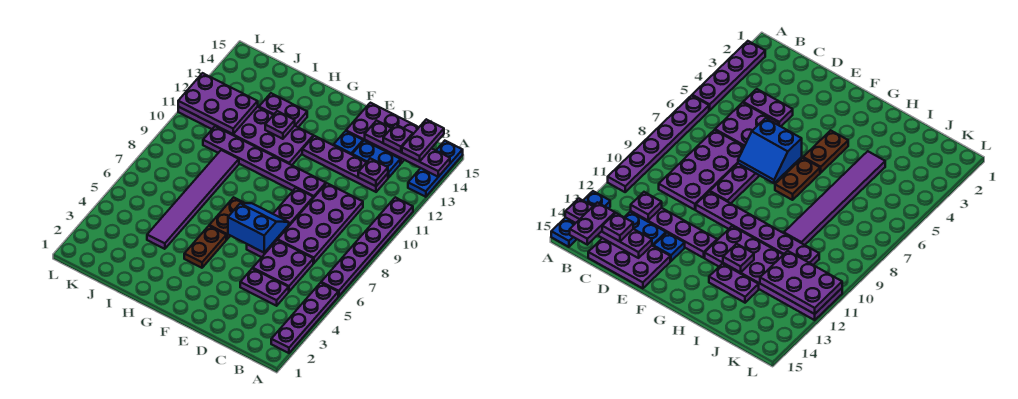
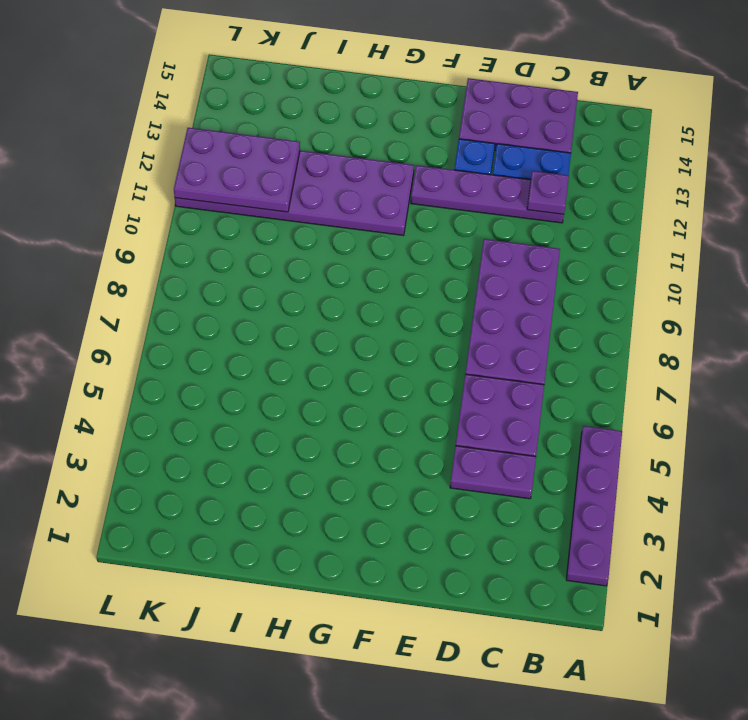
none -> purple 1x6 plate [321,197,413,296]
none -> blue 1x3 plate [408,141,463,197]
none -> purple 1x4 plate [247,188,313,257]

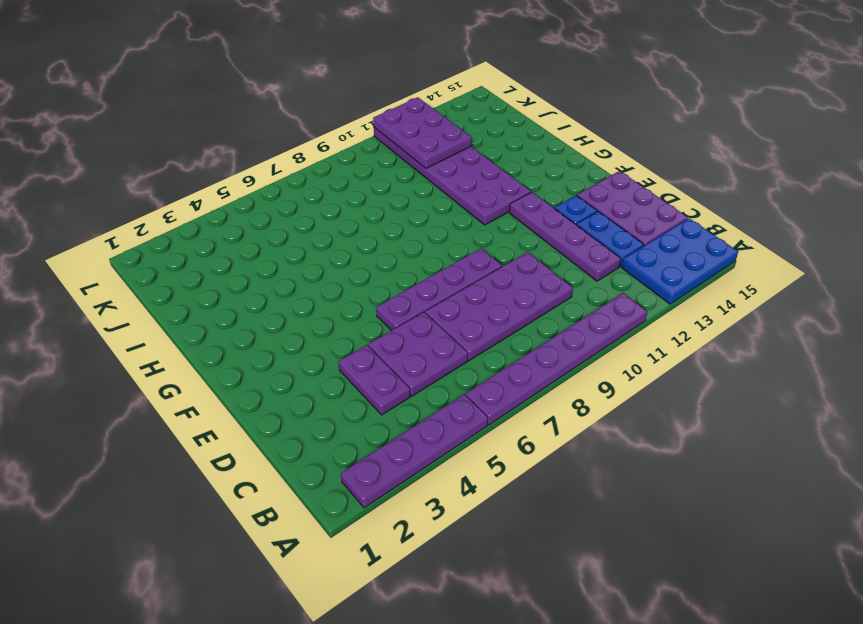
blue 2x3 plate [622,218,738,304] -> blue 1x3 plate [408,141,463,197]
none -> purple 1x6 plate [203,126,326,198]
none -> brown 1x2 plate [184,226,226,268]
none -> brown 1x2 plate [209,197,244,239]

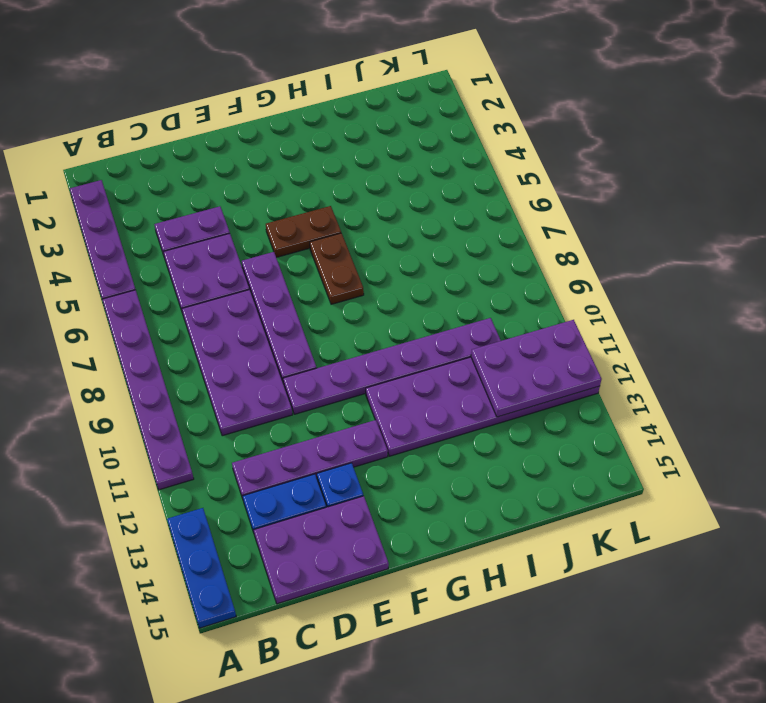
brown 1x2 plate [266,206,341,258] -> brown 1x2 plate turned to [184,226,226,268]
none -> purple 1x2 plate [259,93,307,127]
none -> purple 1x6 tile [147,150,239,249]
none -> purple 1x4 plate [365,121,450,177]

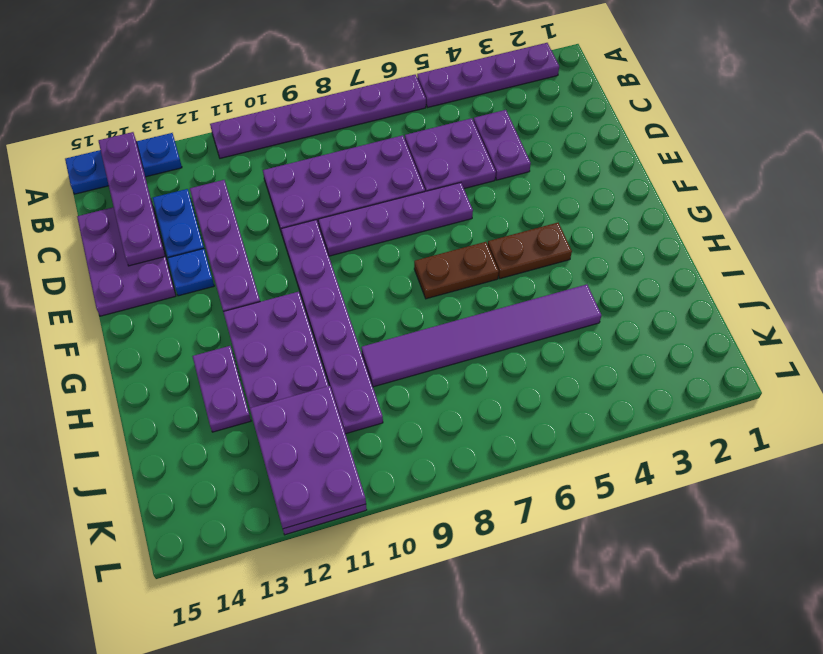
none -> purple 1x1 plate [358,158,388,186]
none -> blue 2x2 slope [228,203,289,253]
none -> purple 1x1 plate [265,111,295,139]

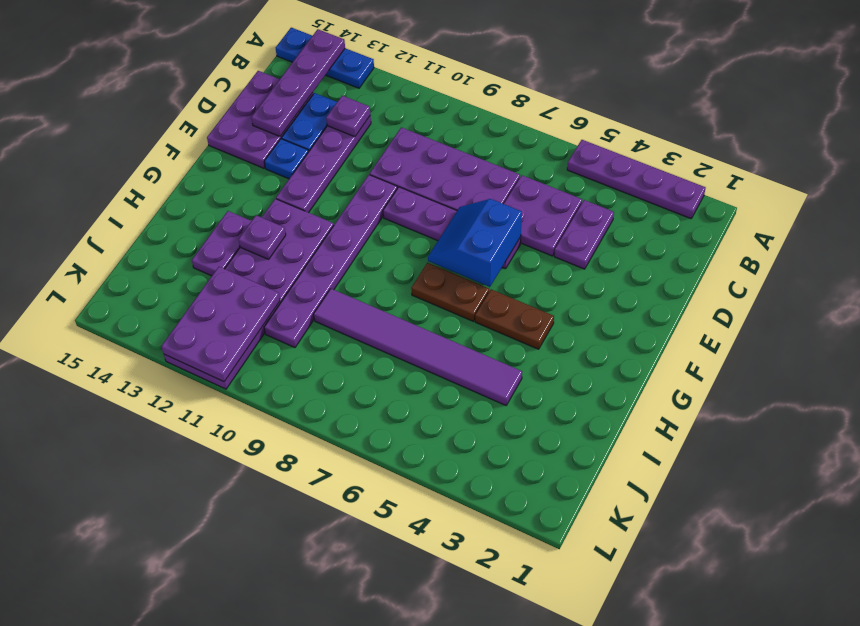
none -> purple 1x6 plate [321,197,413,296]
none -> purple 1x2 plate [402,119,444,162]
none -> purple 1x1 plate [383,124,413,152]

